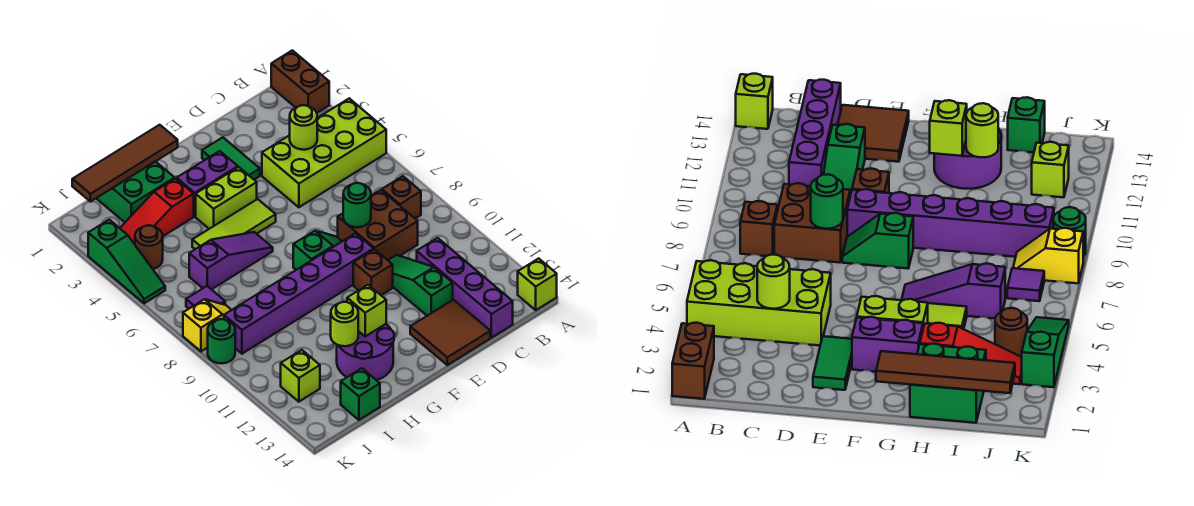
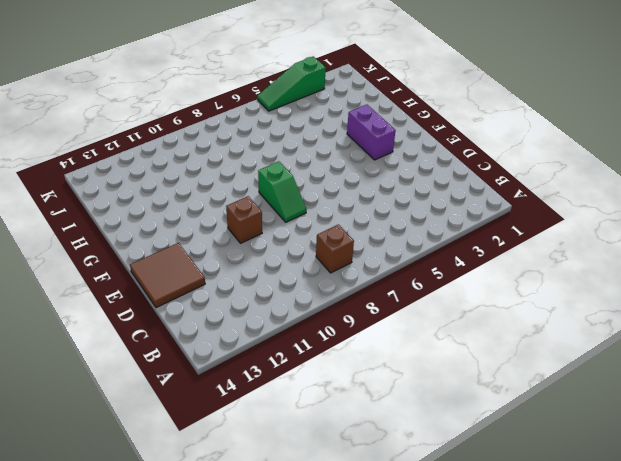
none -> brown 1x2 brick [271,50,329,113]
none -> lime 2x4 brick [262,98,386,207]
none -> lime 1x1 brick [518,258,557,310]
none -> brown 2x2 brick [338,190,418,260]

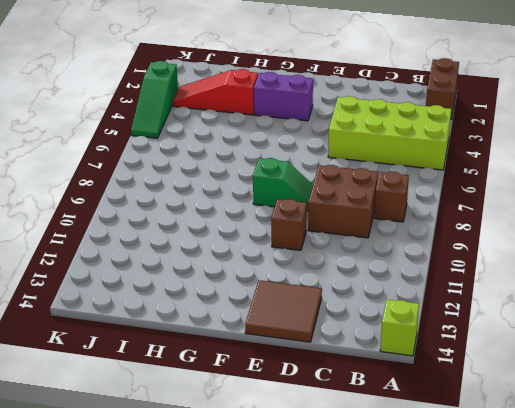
none -> purple 1x4 brick [417,238,513,338]
none -> green 1x3 slope [388,255,453,316]
none -> green 1x2 tile [202,137,260,180]
none -> purple 1x6 brick [224,233,374,354]

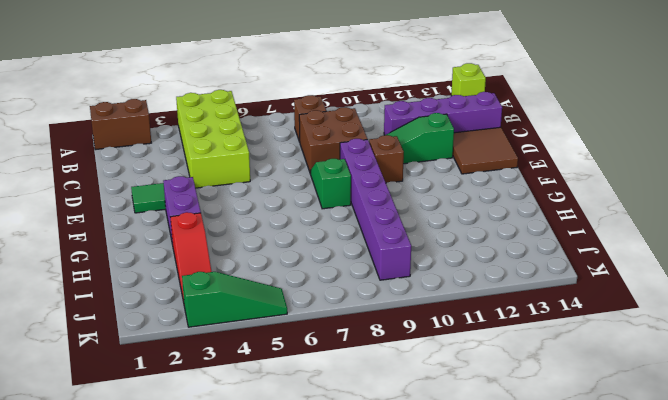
none -> lime 1x2 brick [196,167,257,229]
none -> lime 1x3 tile [192,199,276,249]
none -> purple 1x3 slope [189,232,273,290]
none -> purple 2x2 round brick [337,324,394,380]

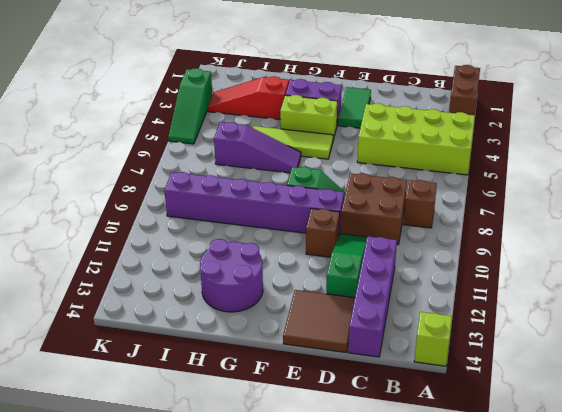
none -> green 2x2 brick [96,161,175,222]
none -> green 1x1 brick [341,368,380,420]
none -> brown 1x1 round brick [135,225,163,269]
none -> purple 1x1 tile [186,286,225,309]

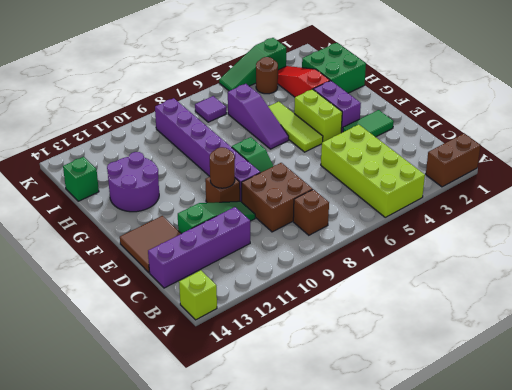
brown 1x1 round brick [210,147,235,188] -> none
none -> yellow 1x2 slope [183,299,231,351]
none -> lime 1x1 brick [281,350,320,402]
none -> green 1x1 round brick [208,319,235,363]
none -> lime 1x1 round brick [290,105,317,150]

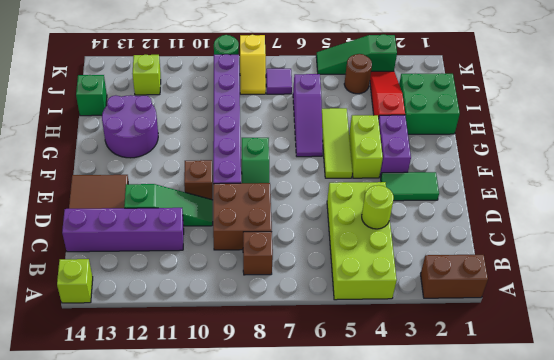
none -> green 1x1 round brick [343,183,371,227]
none -> brown 1x4 tile [72,125,178,202]
none -> lime 1x1 brick [347,285,386,336]
none -> lime 1x1 round brick [331,302,358,346]

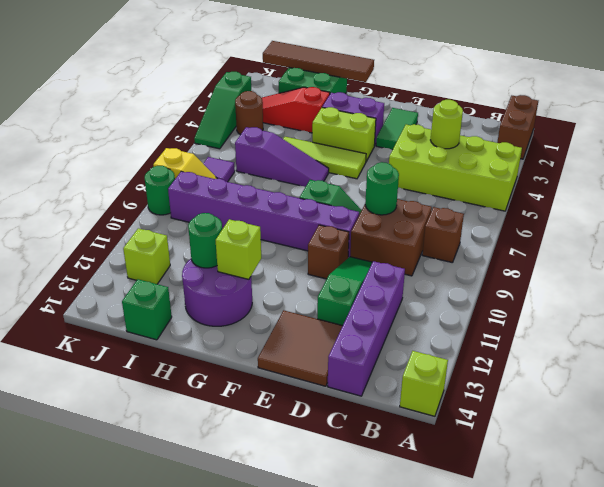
green 1x1 round brick [188,213,222,268] -> lime 1x1 round brick [331,302,358,346]

